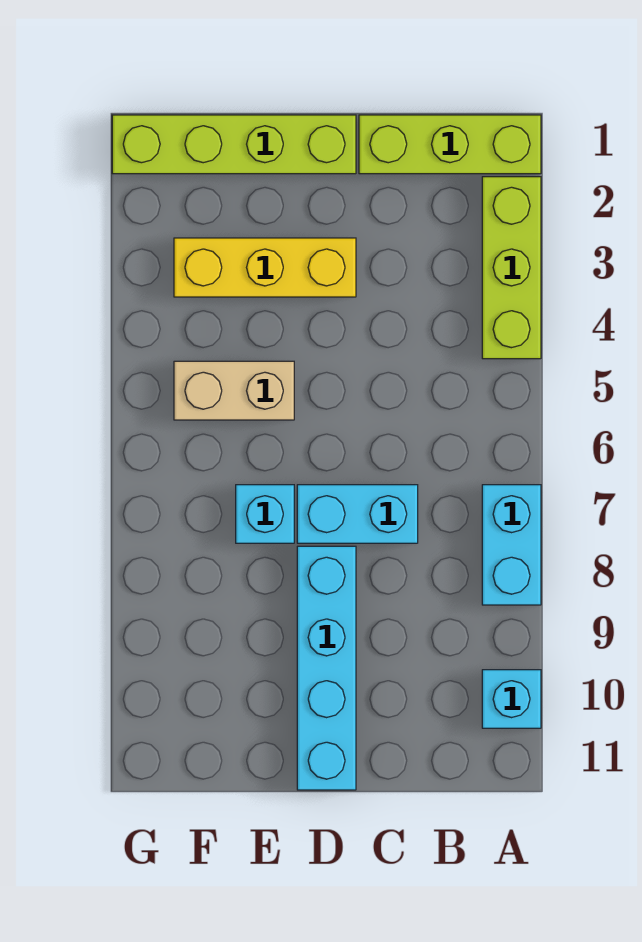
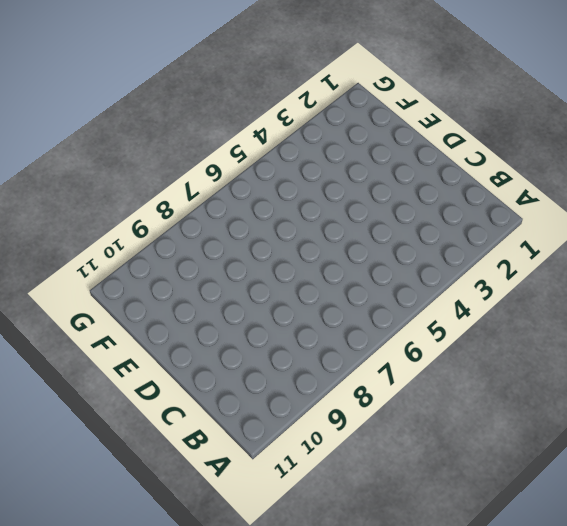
none -> lime 1x3 brick [359,115,541,174]
none -> lime 1x3 brick [482,177,541,359]

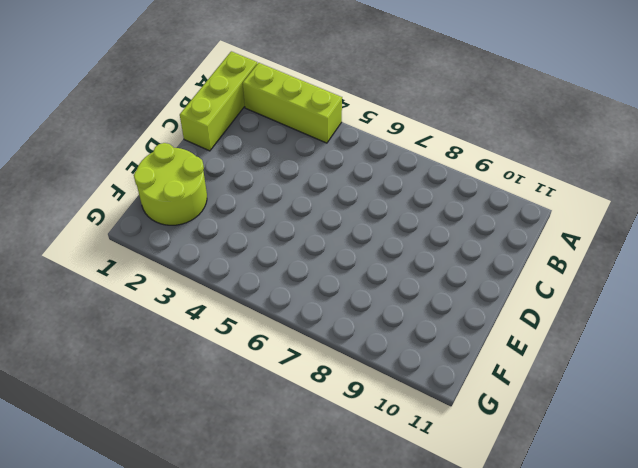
lime 2x2 round brick [134,143,207,225] -> lime 1x4 brick [112,115,356,174]
none -> cyan 1x2 brick [482,485,541,605]
none -> cyan 1x1 brick [482,670,541,728]

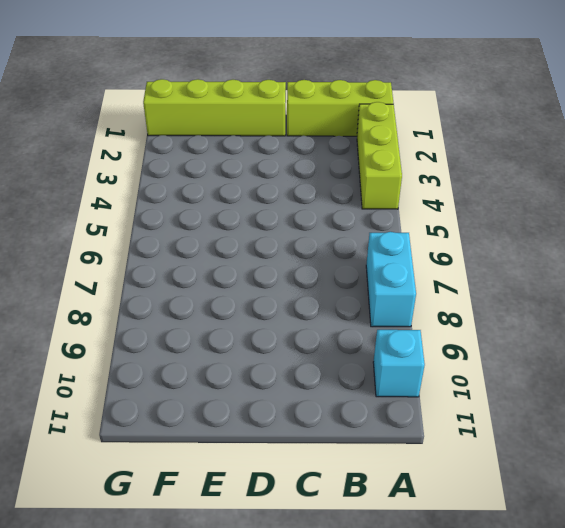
none -> cyan 1x2 brick [297,485,418,543]
none -> yellow 1x3 brick [174,238,356,297]

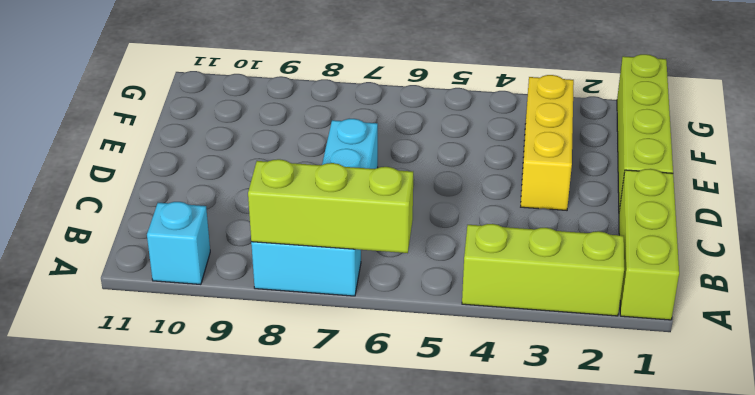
lime 1x3 brick [248,159,413,253] -> none
none -> cyan 1x4 brick [297,546,356,790]
none -> tan 1x2 brick [174,361,294,420]

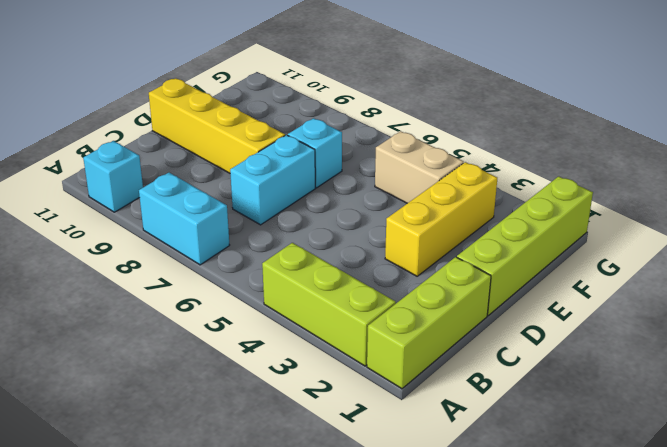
yellow 1x4 brick [149,78,285,173] -> cyan 1x4 brick [297,546,356,790]
tan 1x2 brick [375,131,464,203] -> tan 1x2 brick turned to [174,361,294,420]

